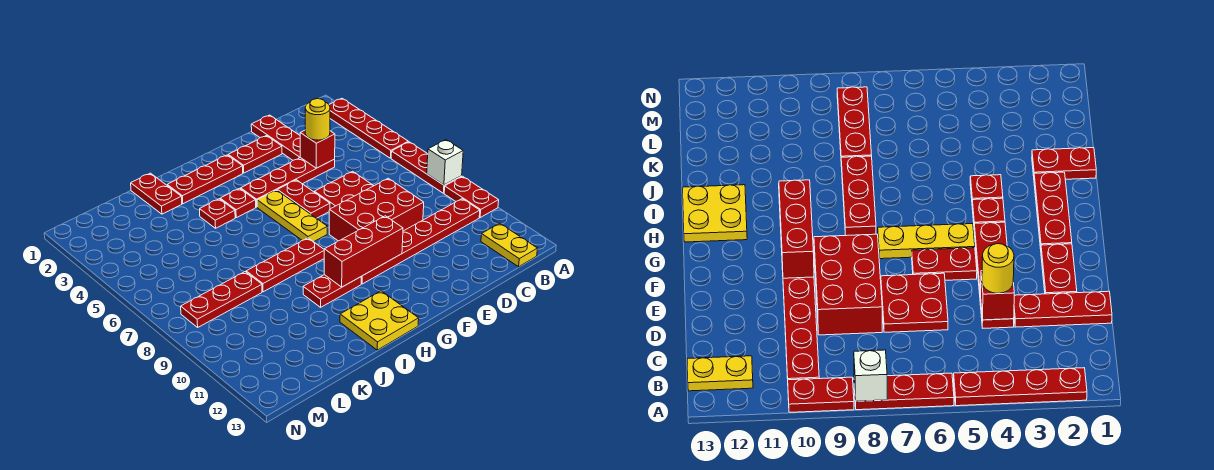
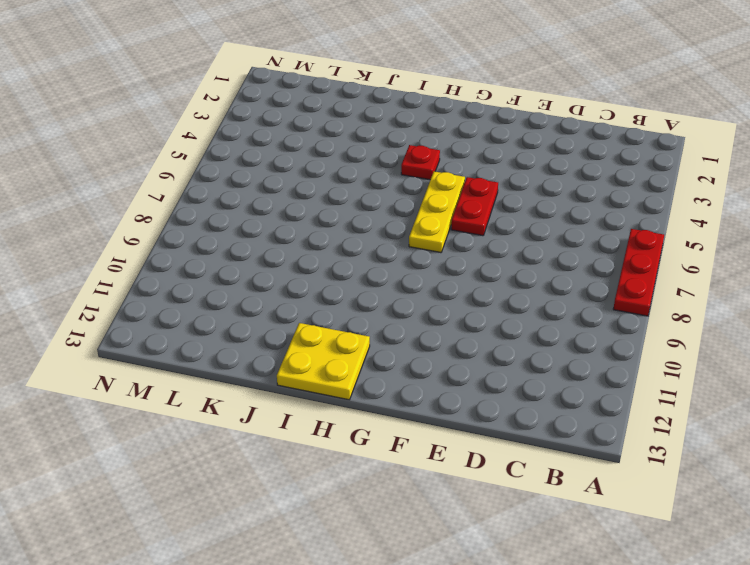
none -> red 1x4 plate [329,99,408,158]
none -> red 1x2 plate [444,176,499,217]
none -> red 1x6 plate [361,199,480,284]

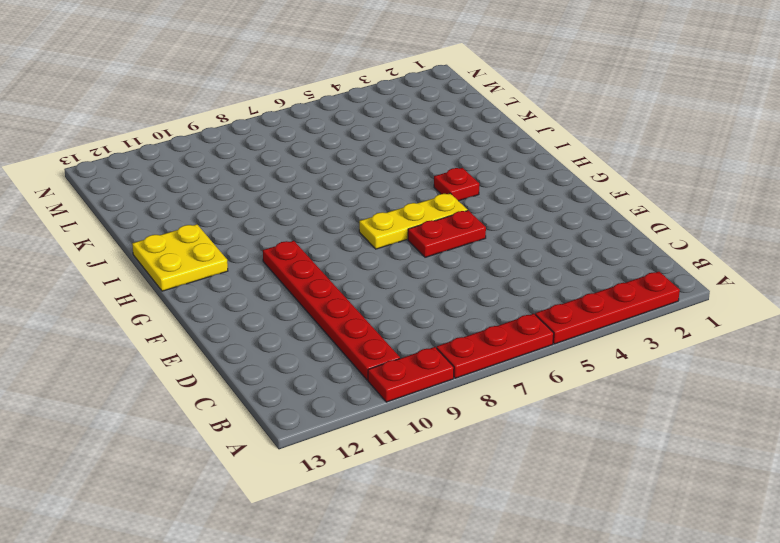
none -> yellow 1x2 plate [481,223,538,267]
none -> red 1x3 plate [251,115,300,160]
none -> red 1x4 plate [241,158,335,207]

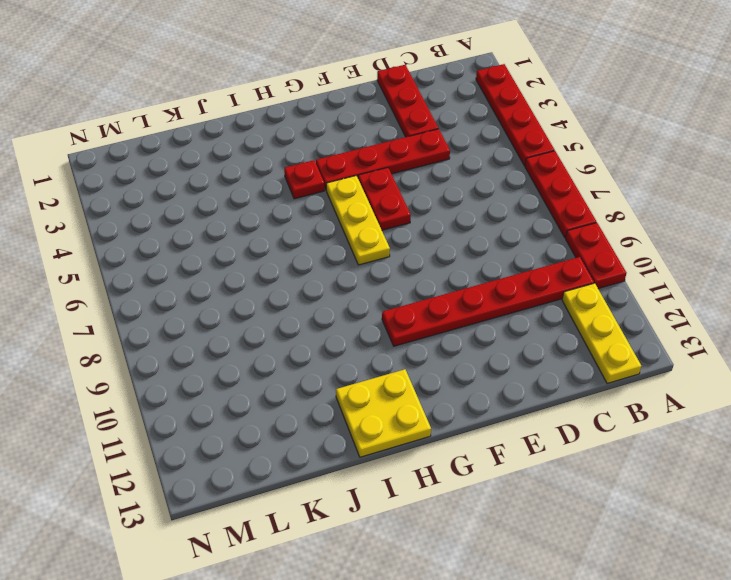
yellow 1x3 plate [562,283,641,384] -> yellow 1x2 plate [481,223,538,267]
none -> red 2x2 plate [314,171,373,209]
none -> red 2x3 brick [329,178,424,241]
none -> red 1x2 plate [228,136,282,173]

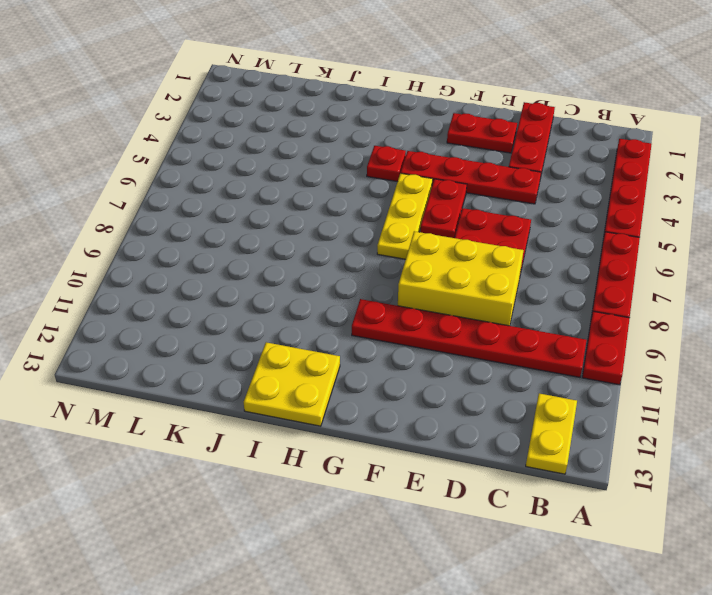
yellow 2x3 brick [398,231,523,326] -> red 2x3 brick [329,178,424,241]
none -> red 1x3 plate [167,155,243,204]
none -> red 1x3 plate [246,238,324,292]
none -> red 1x2 plate [303,275,361,307]

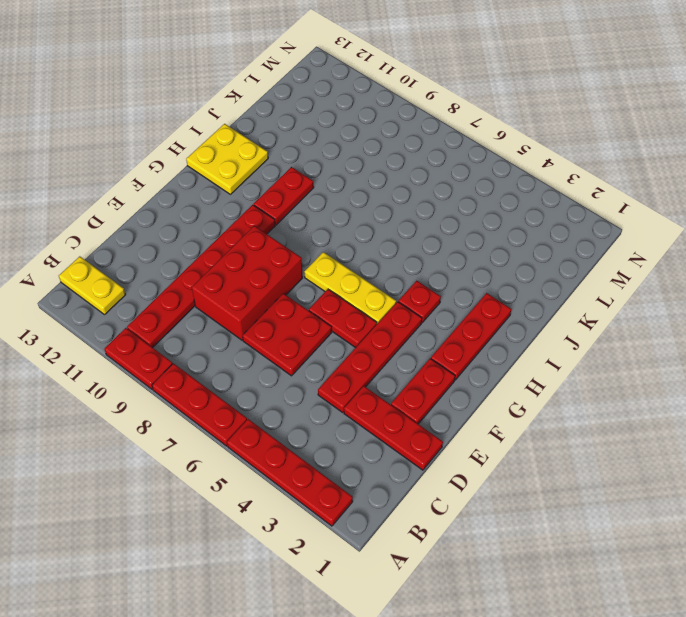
none -> red 1x3 plate [246,238,324,292]
none -> red 1x1 plate [200,199,235,228]
none -> red 1x2 plate [131,173,182,214]

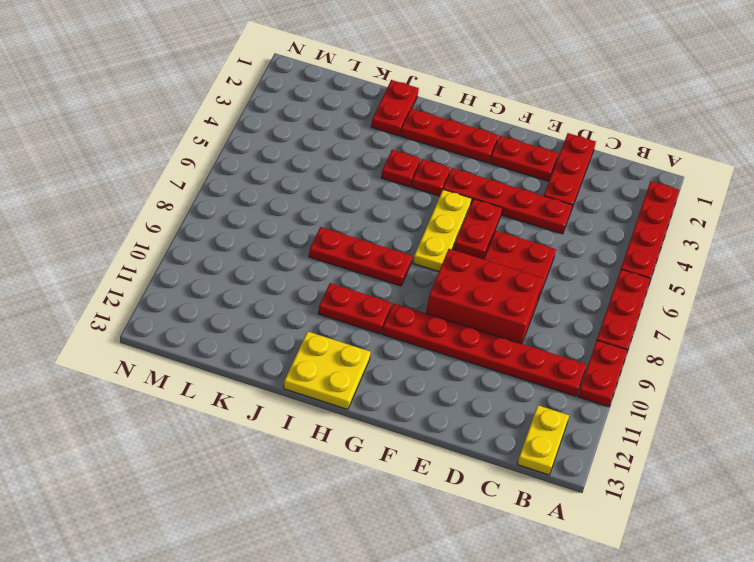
none -> red 1x3 plate [181,272,262,327]
none -> white 1x1 brick [427,140,463,185]
none -> red 1x1 brick [300,130,335,168]

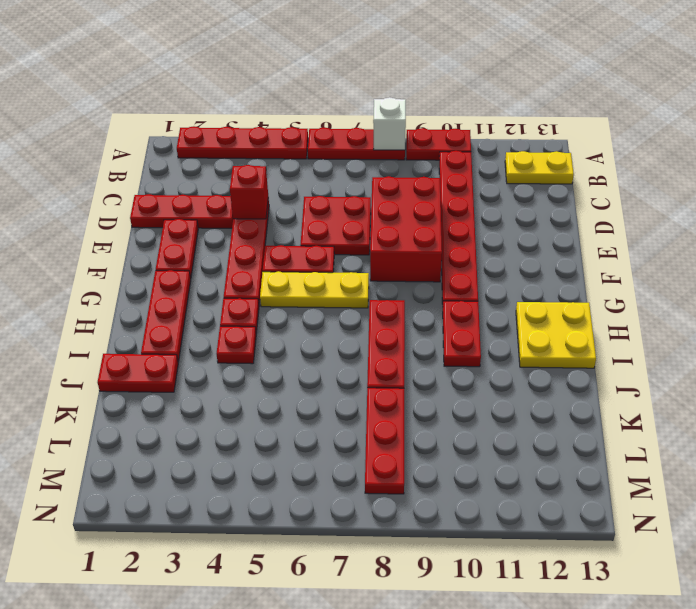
none -> red 1x3 brick [324,216,403,287]
none -> yellow 1x1 round brick [305,99,330,140]

